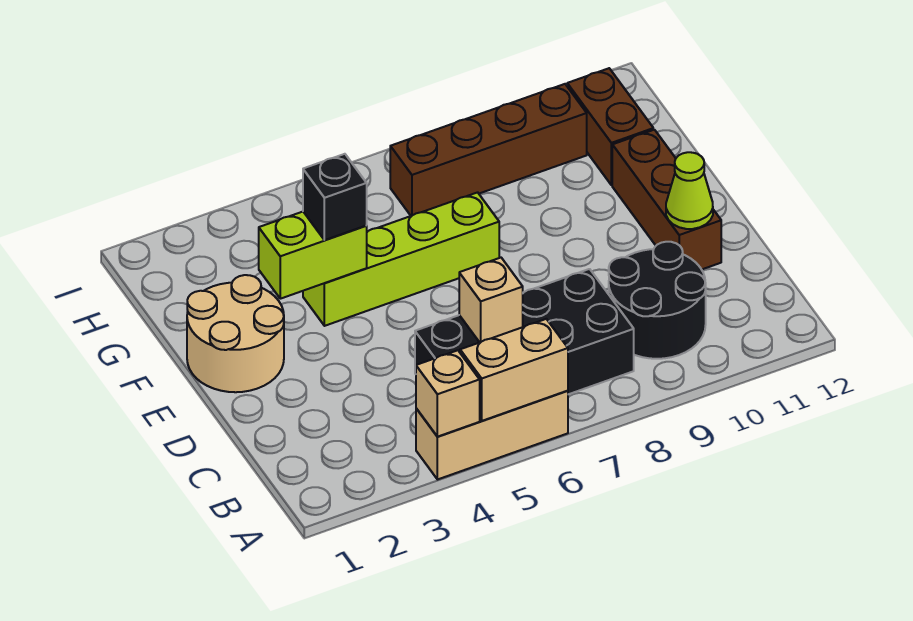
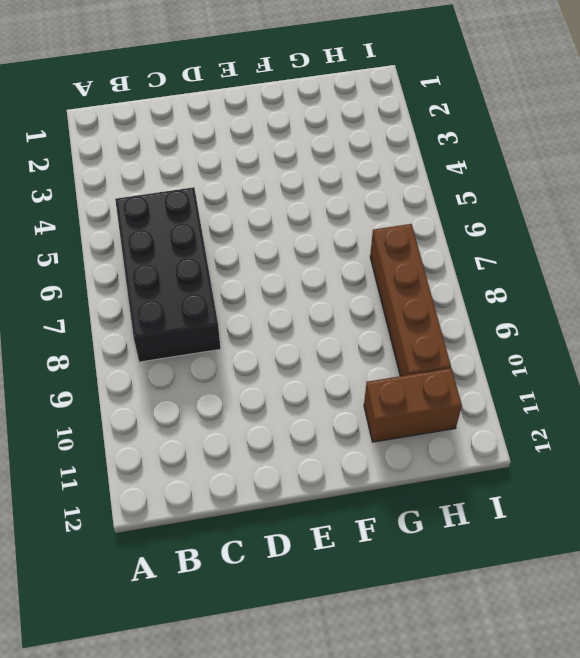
none -> tan 1x3 brick [416,391,568,480]
none -> black 2x2 round brick [609,242,706,359]
none -> brown 1x3 brick [612,130,721,270]

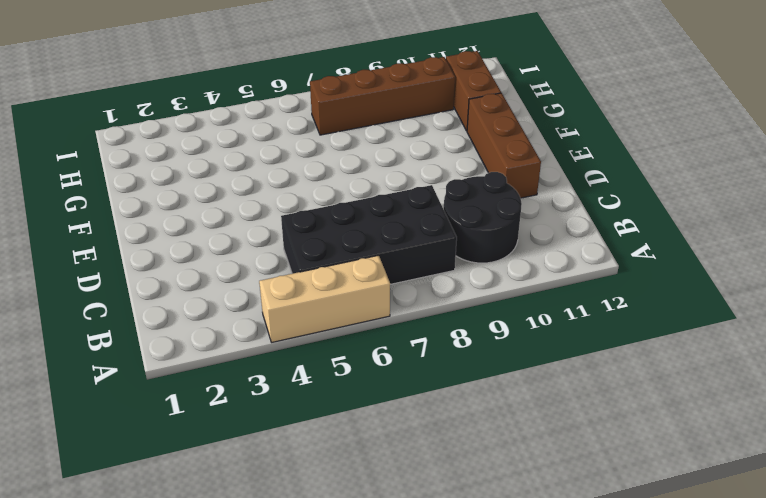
none -> tan 2x2 round brick [187,275,284,392]
none -> lime 1x4 brick [303,192,499,326]
none -> tan 1x1 brick [416,350,480,437]

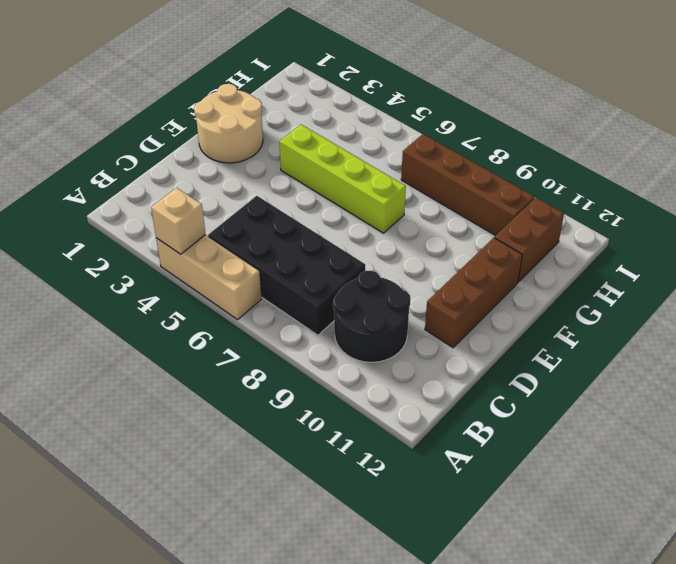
none -> tan 1x2 brick [460,319,568,421]
none -> tan 1x1 brick [459,258,523,342]
none -> lime 1x1 cone [666,152,713,229]

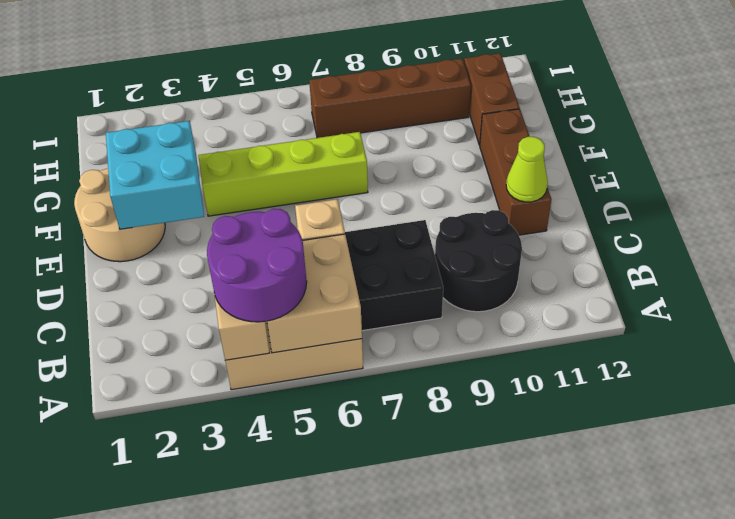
purple 2x2 round brick [207,209,307,322] -> none
tan 2x2 brick [267,234,362,353] -> tan 1x2 brick [460,319,568,421]
cyan 2x2 brick [106,121,204,229] -> lime 1x2 brick [259,212,367,299]
none -> black 1x1 brick [303,154,367,240]

